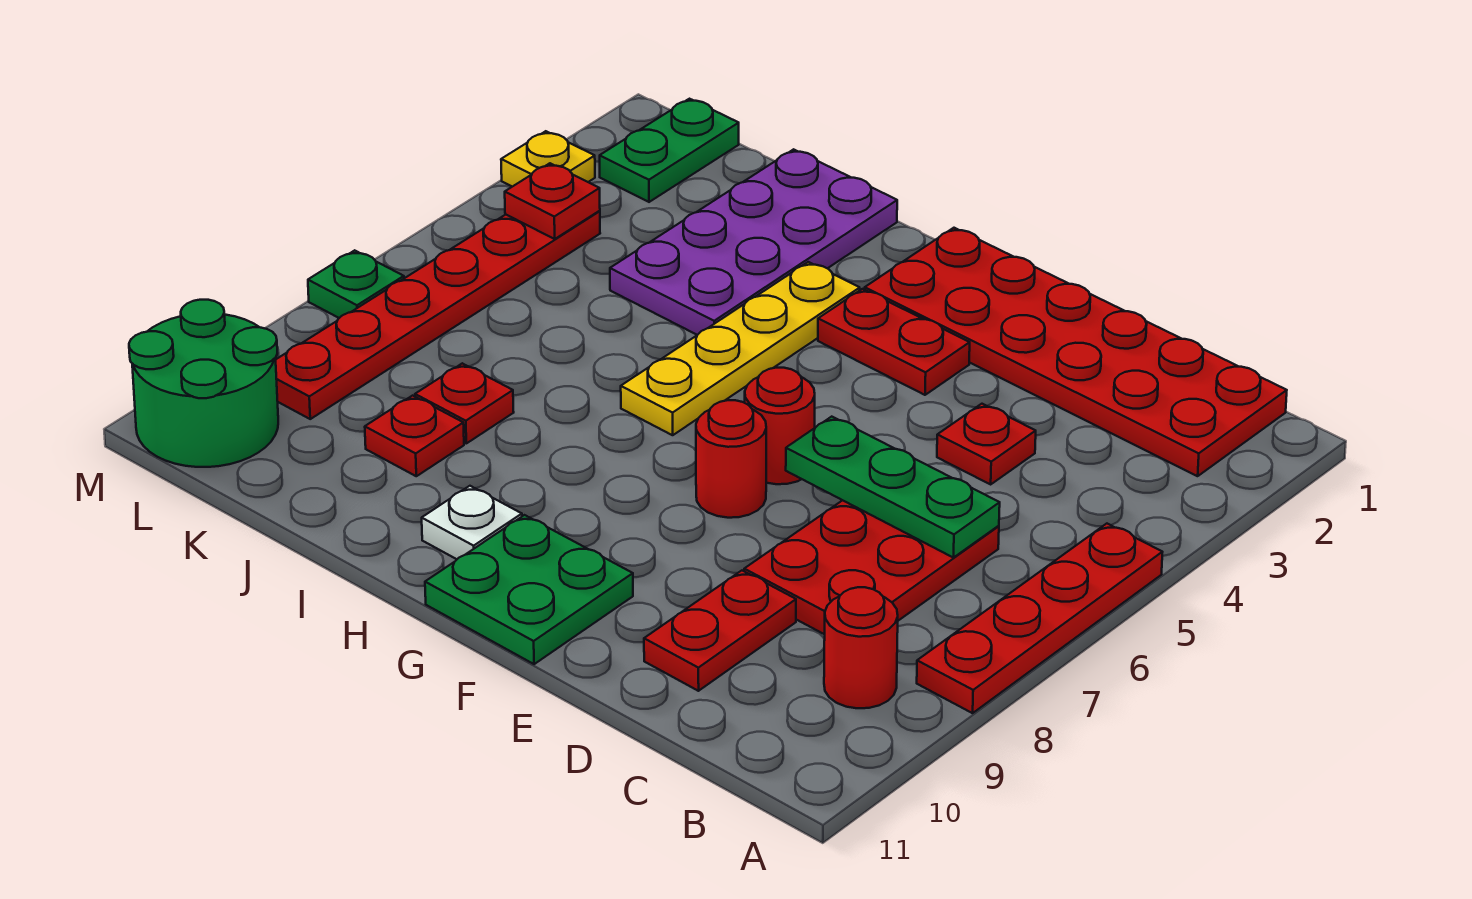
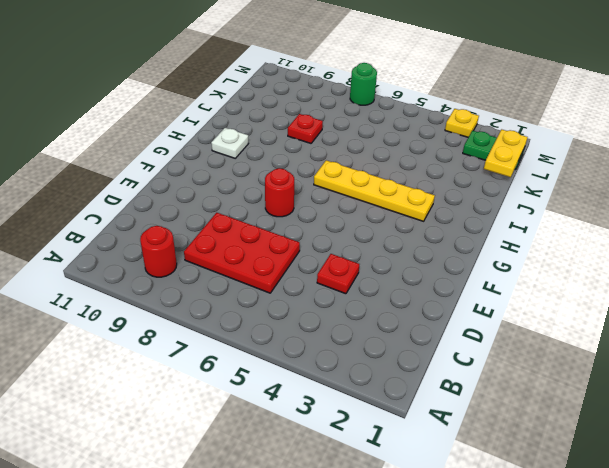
yellow 1x2 plate [484,129,528,177] -> none
green 1x1 round brick [350,63,377,105] -> green 1x1 plate [308,250,404,318]
none -> red 1x4 plate [917,524,1162,713]
none -> red 2x6 plate [865,228,1287,476]
none -> red 1x2 plate [644,571,796,691]

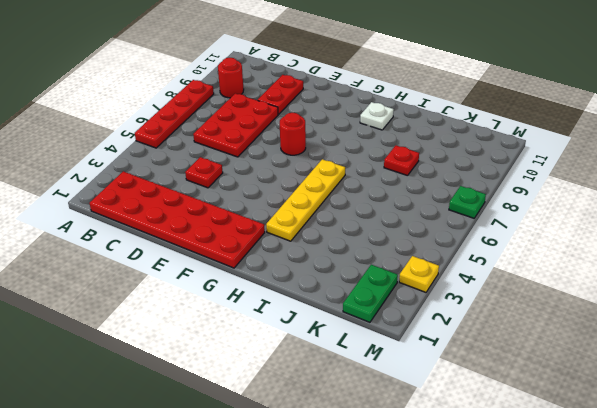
none -> red 1x2 plate [818,289,970,395]
none -> red 1x1 round brick [745,368,815,484]
none -> green 2x2 plate [425,515,633,664]

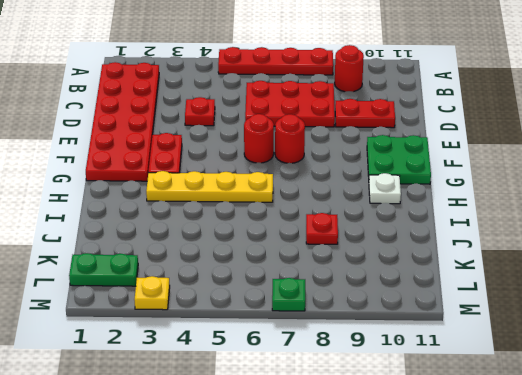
none -> purple 2x4 plate [610,149,897,335]
none -> red 1x1 plate [365,396,464,476]
none -> red 1x6 plate [276,211,600,419]

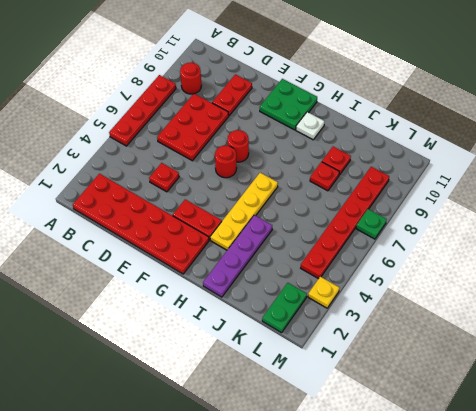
purple 1x4 plate [203,215,272,297] -> purple 2x4 plate [610,149,897,335]
none -> green 2x2 round brick [129,300,278,467]
none -> green 1x3 plate [786,417,1000,558]
none -> red 1x1 plate [505,163,600,239]

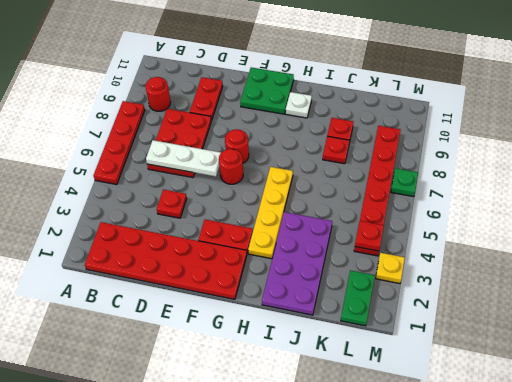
white 1x3 plate [146,140,221,176] -> green 1x3 plate [786,417,1000,558]
none -> green 2x2 round brick [129,300,278,467]

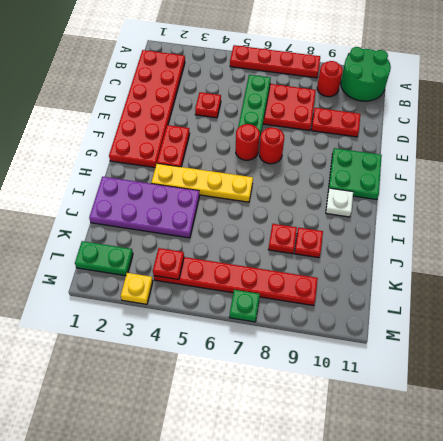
green 2x2 round brick [341,47,391,101] -> green 2x2 round brick moved to [129,300,278,467]

